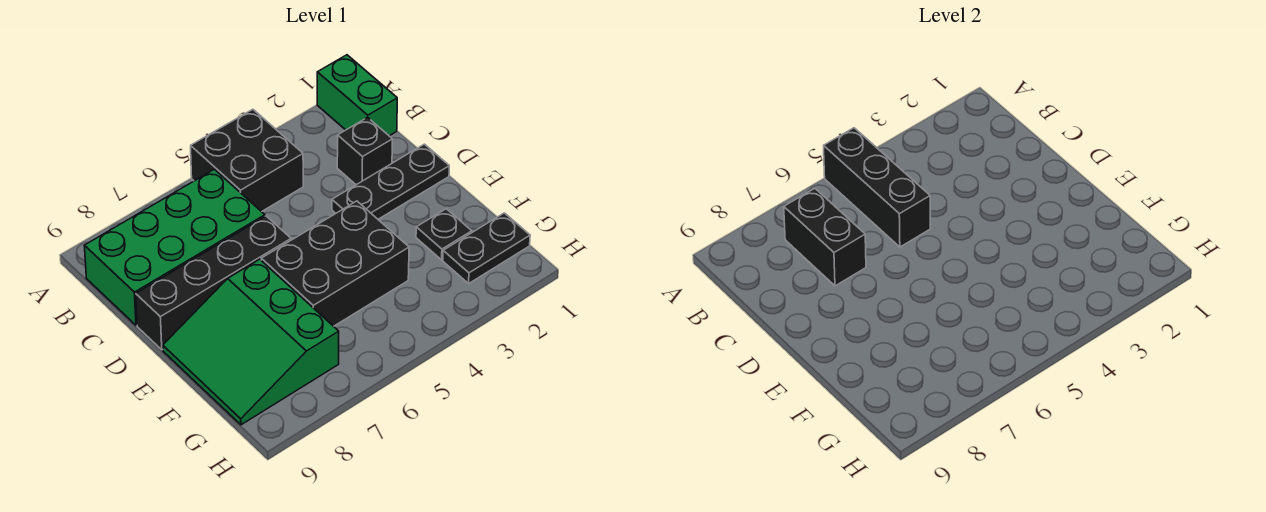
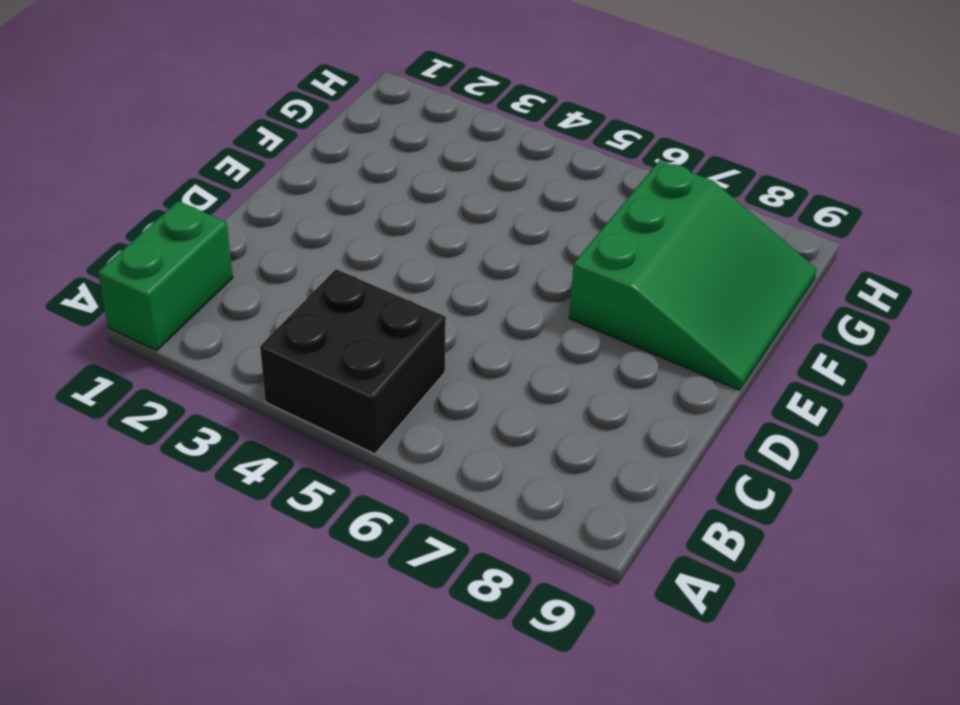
none -> green 2x4 brick [84,169,265,325]
none -> black 1x1 brick [337,117,392,185]
none -> black 1x3 plate [332,144,449,219]

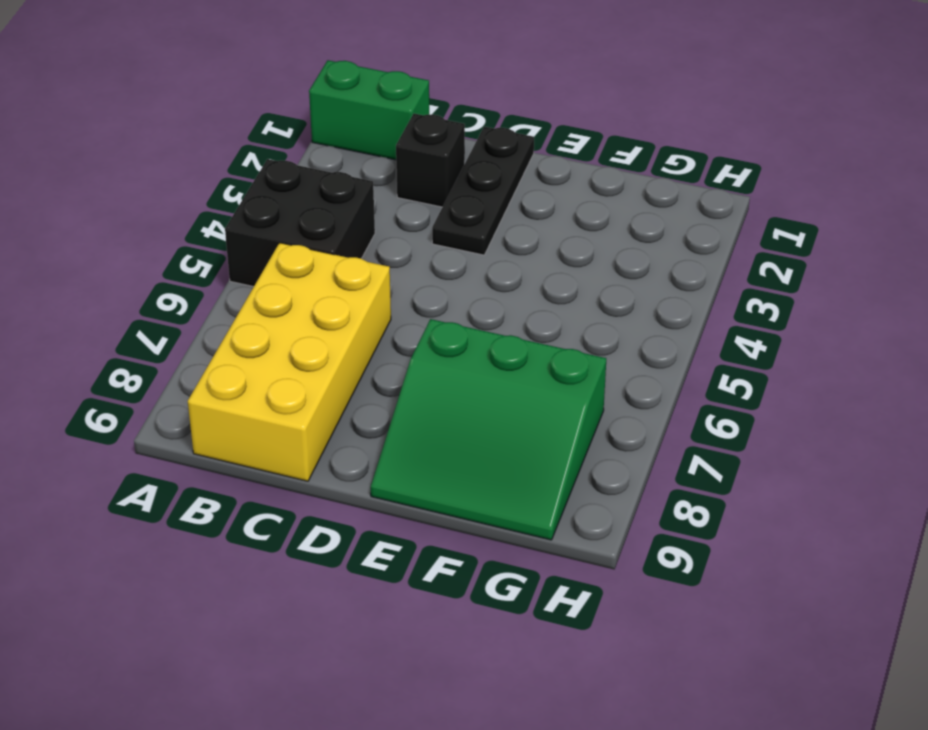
yellow 2x4 brick [188,243,391,481] -> green 2x4 brick [84,169,265,325]
none -> black 1x4 brick [136,216,291,350]
none -> black 2x3 brick [261,201,409,326]
none -> black 1x1 plate [416,209,472,260]

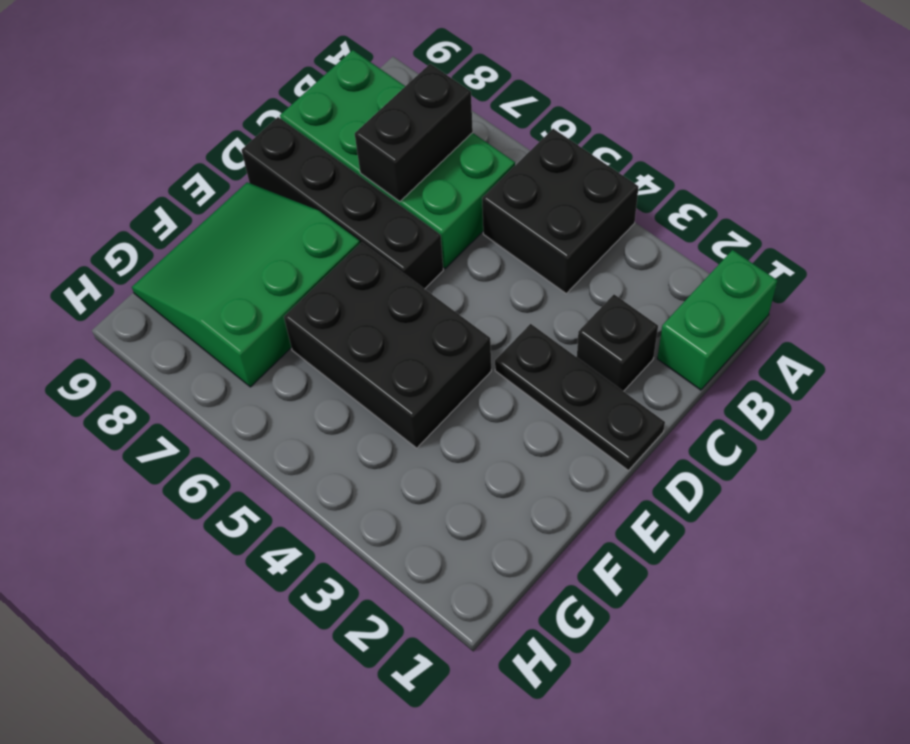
none -> black 1x1 plate [416,209,472,260]
none -> black 1x2 plate [443,213,530,284]
none -> black 1x3 brick [824,128,930,247]

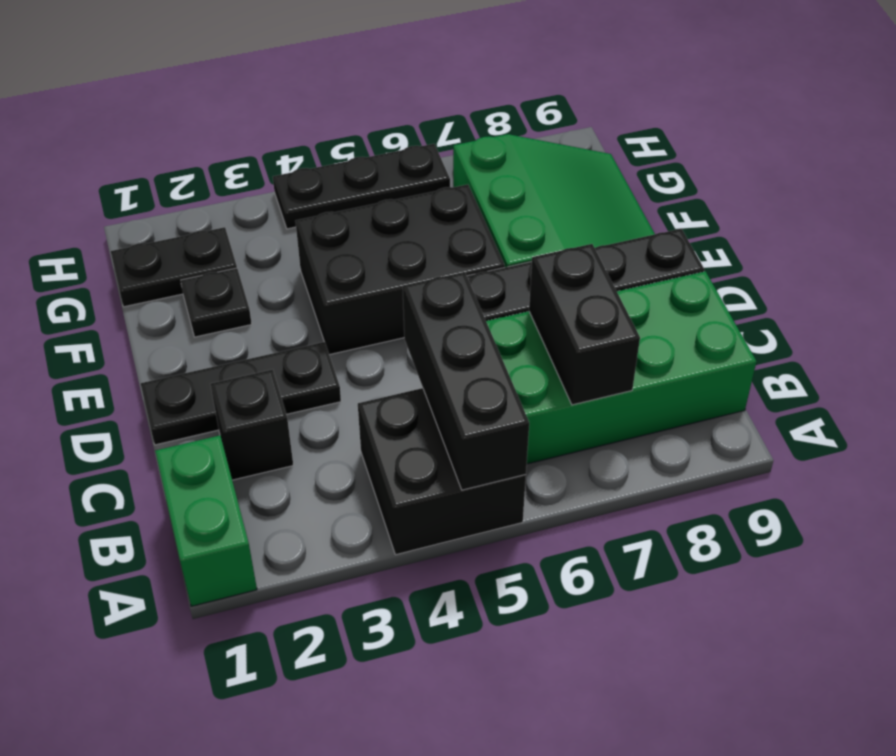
black 1x3 plate [273,144,450,229] -> none

